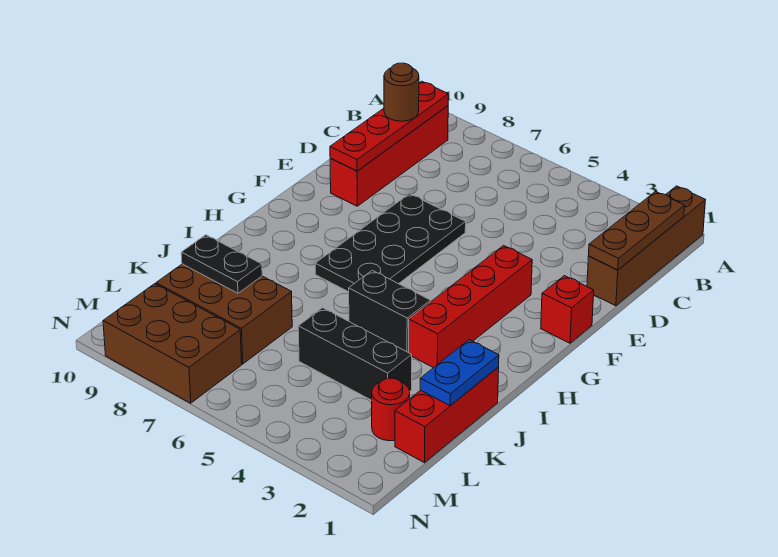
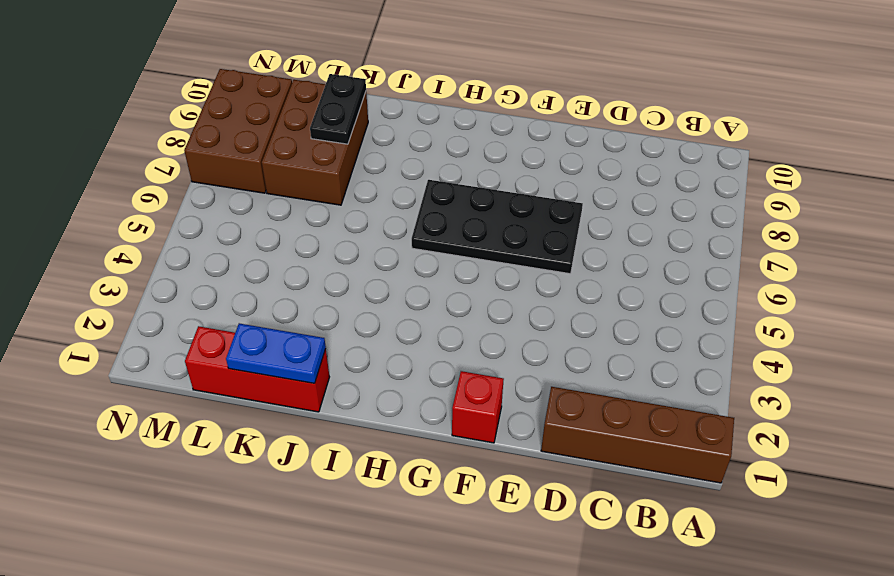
none -> red 1x4 brick [330,106,448,206]
none -> red 1x4 brick [409,246,532,368]
none -> black 1x2 brick [349,270,431,353]

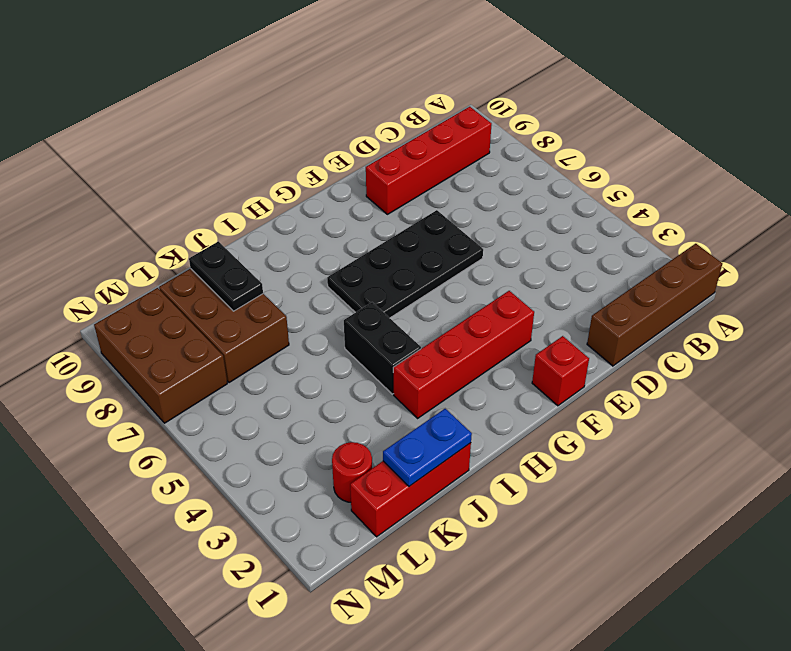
none -> black 1x3 brick [298,308,412,400]
none -> brown 1x3 plate [589,192,685,270]
none -> red 1x4 plate [330,81,448,171]

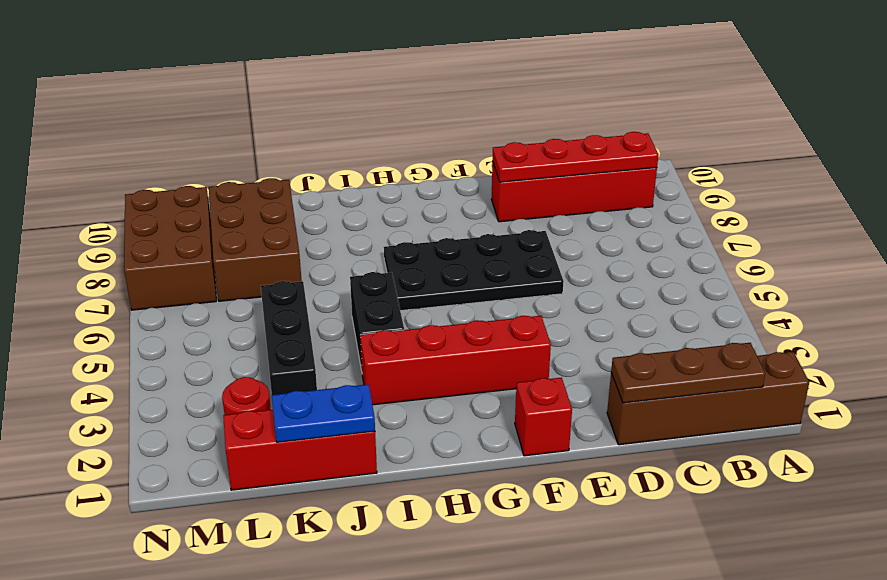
none -> black 1x2 plate [181,235,262,293]
none -> brown 1x1 round brick [384,63,419,121]

